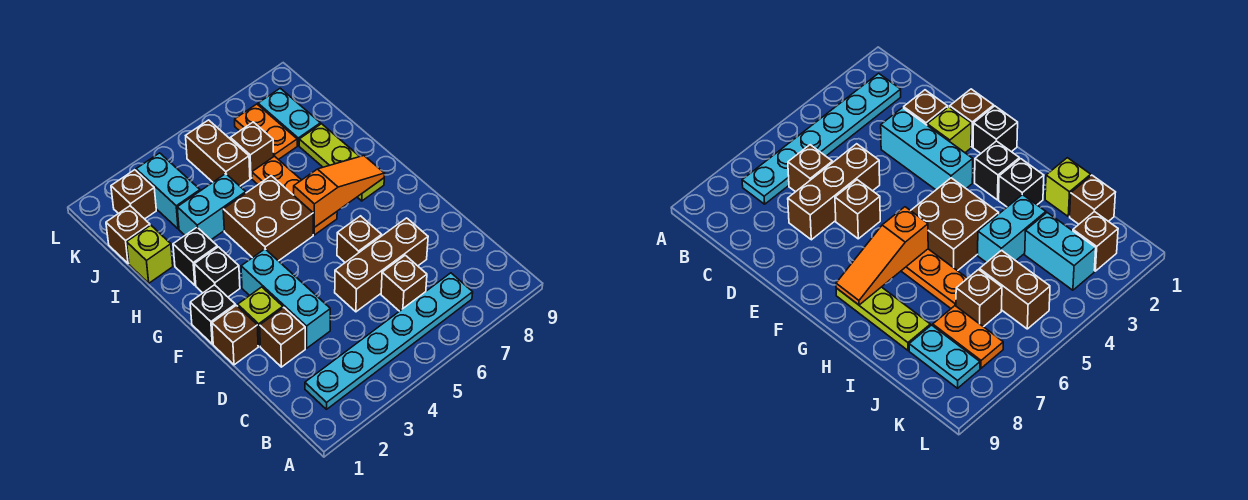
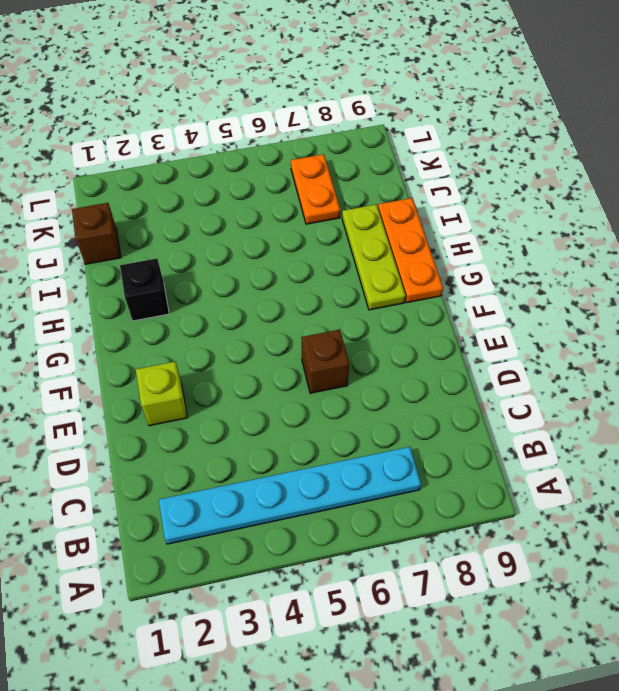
orange 1x3 plate [378,198,443,303] -> orange 1x3 plate moved to [252,156,337,235]
none -> brown 1x1 brick [381,255,427,311]
none -> brown 1x1 brick [260,308,305,367]
none -> cyan 1x3 brick [241,249,330,348]

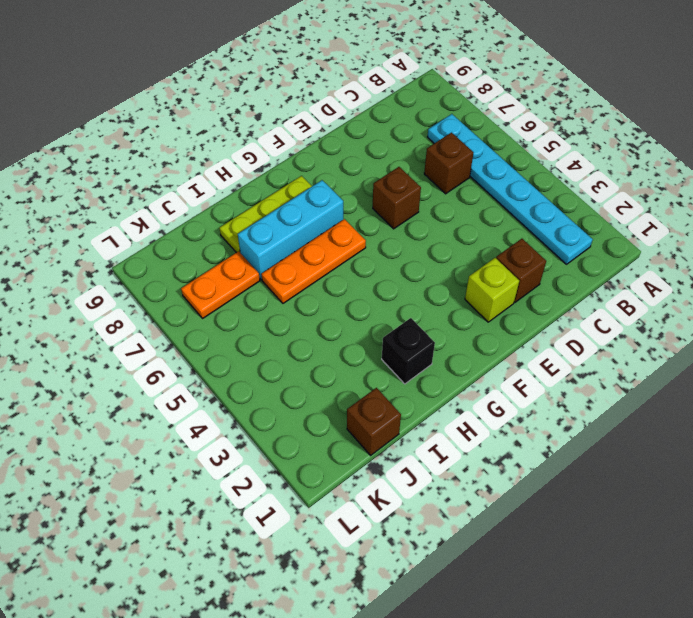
cyan 1x3 brick [238,180,343,280] -> cyan 1x3 brick moved to [241,249,330,348]
none -> brown 1x3 brick [335,218,428,312]
none -> brown 1x1 brick [212,305,258,365]
none -> black 1x1 brick [190,285,235,344]

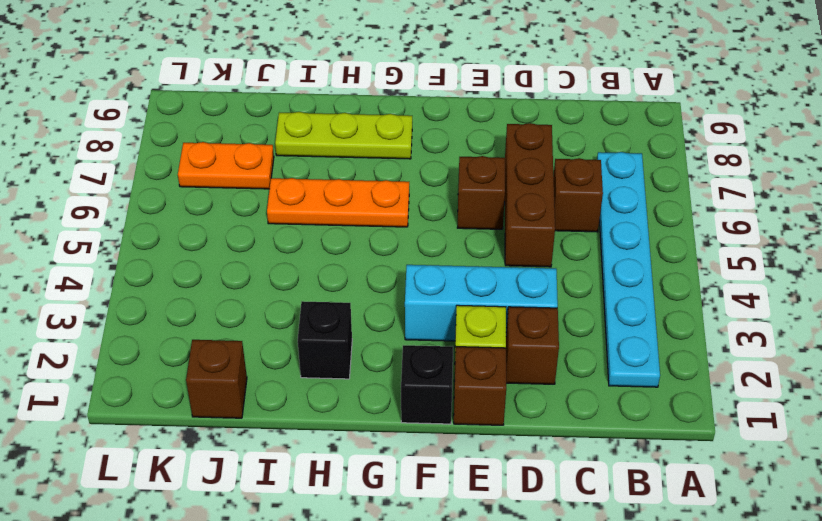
none -> black 1x1 brick [194,247,240,297]
none -> brown 2x2 brick [223,176,313,261]
none -> lime 1x1 brick [127,225,173,283]

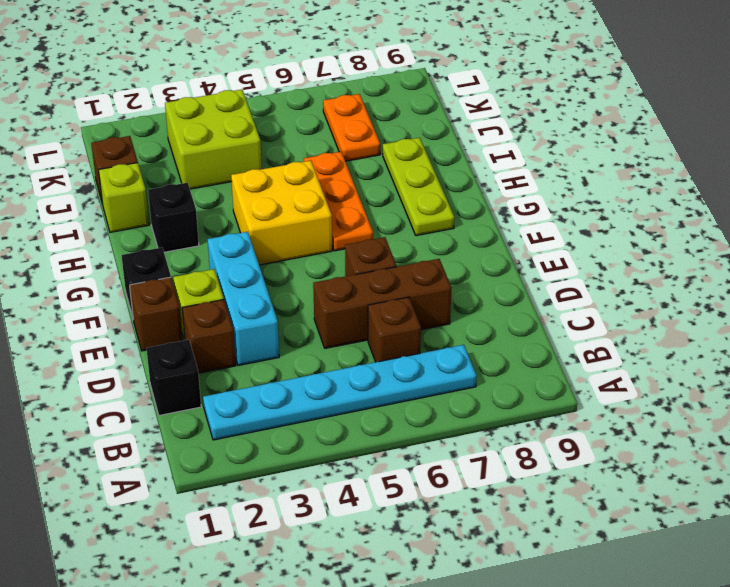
black 1x1 brick [146,340,201,415] -> black 1x1 brick moved to [194,247,240,297]
yellow 2x2 brick [231,161,332,265] -> brown 2x2 brick [223,176,313,261]
lime 2x2 brick [165,89,262,189] -> cyan 1x2 brick [136,153,200,229]
none -> cyan 1x2 brick [177,174,246,240]
none -> brown 1x2 brick [186,120,250,186]
none -> brown 1x1 brick [230,122,274,178]

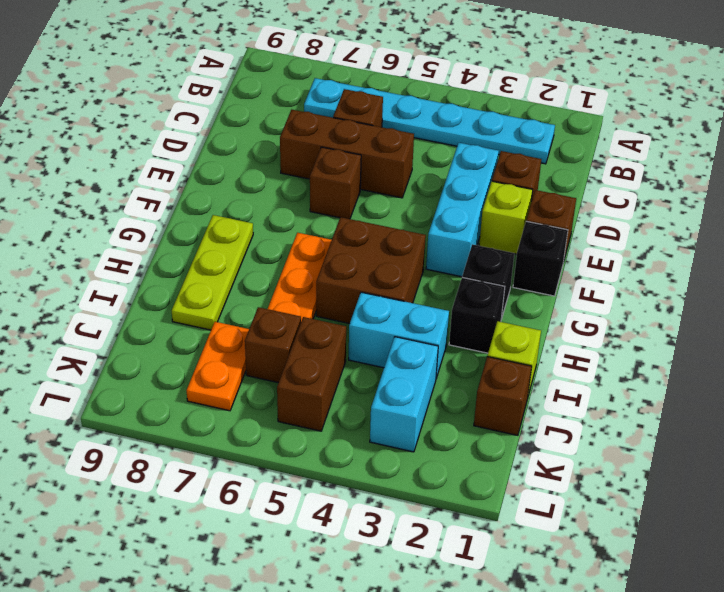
none -> cyan 1x2 plate [258,88,321,146]
none -> brown 1x1 brick [111,170,156,219]
none -> orange 1x3 slope [294,156,385,227]

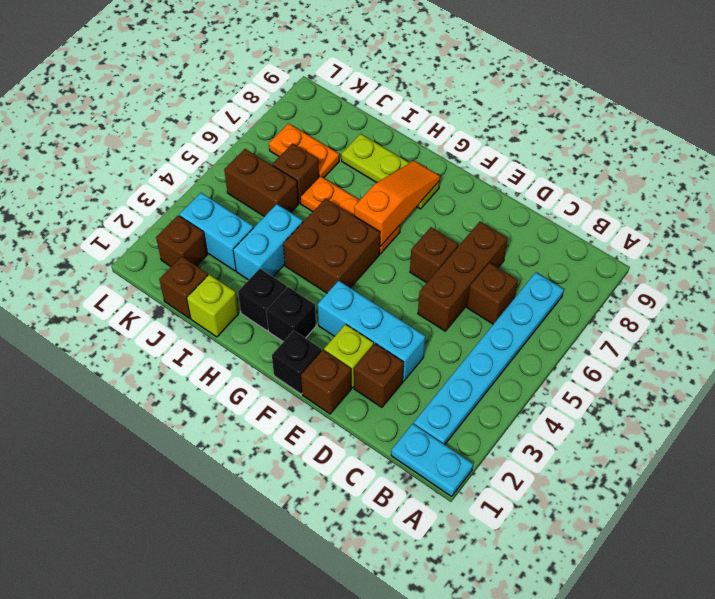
cyan 1x2 plate [391,424,473,497] -> cyan 1x2 plate moved to [258,88,321,146]

